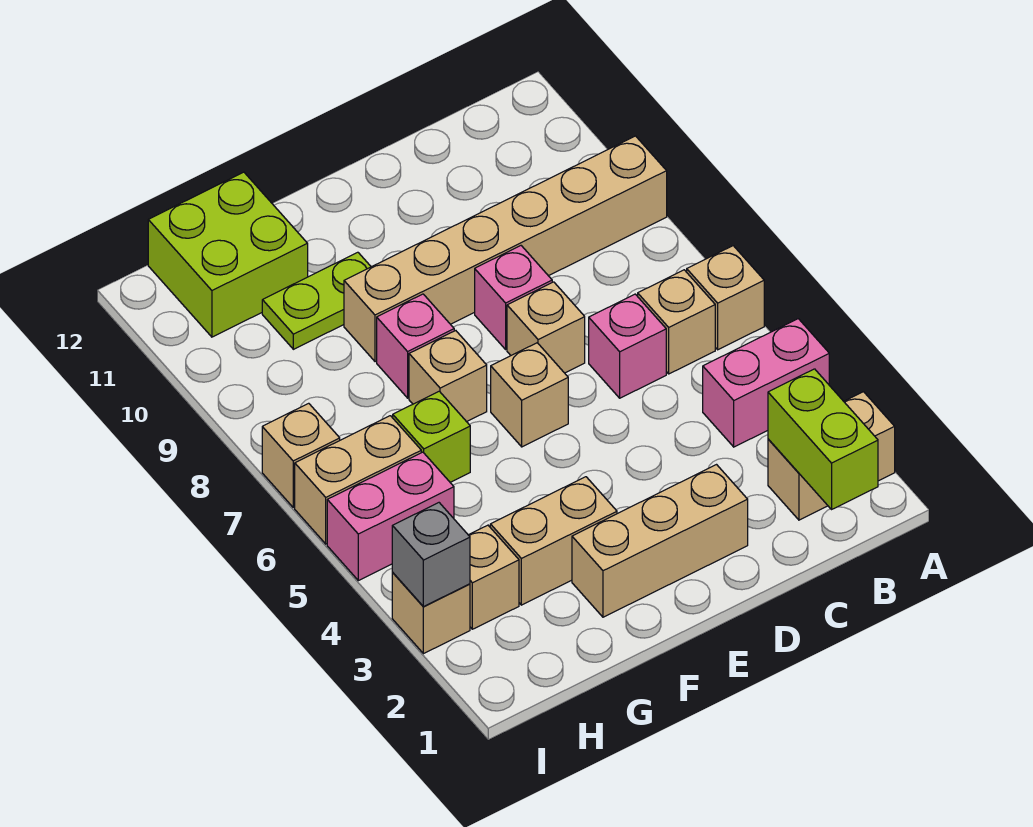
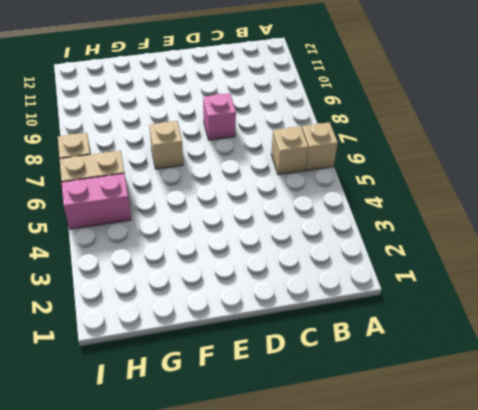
none -> tan 1x2 brick [768,392,895,520]
none -> pink 1x2 brick [703,319,829,447]
none -> tan 1x6 brick [344,136,667,362]

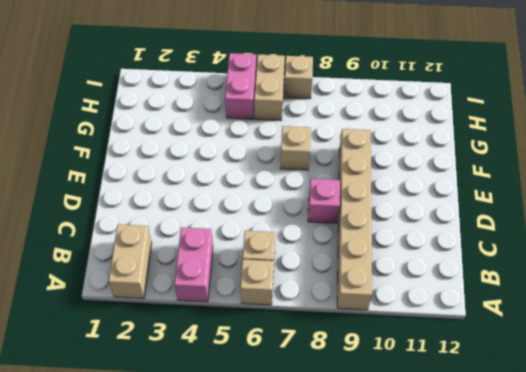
none -> pink 1x1 brick [589,294,666,398]
none -> tan 1x3 brick [572,465,748,617]
none -> tan 1x1 brick [507,282,585,373]

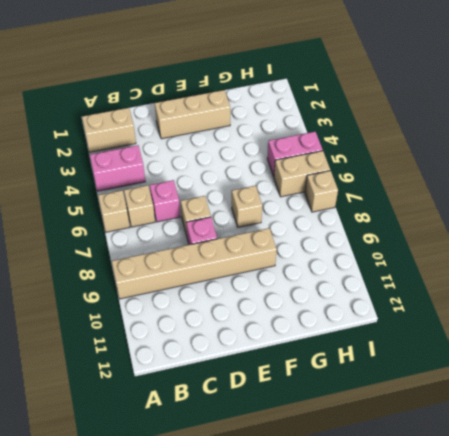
none -> tan 1x1 brick [491,343,568,447]
none -> tan 1x2 brick [490,477,617,605]
none -> pink 1x1 brick [377,294,454,398]

